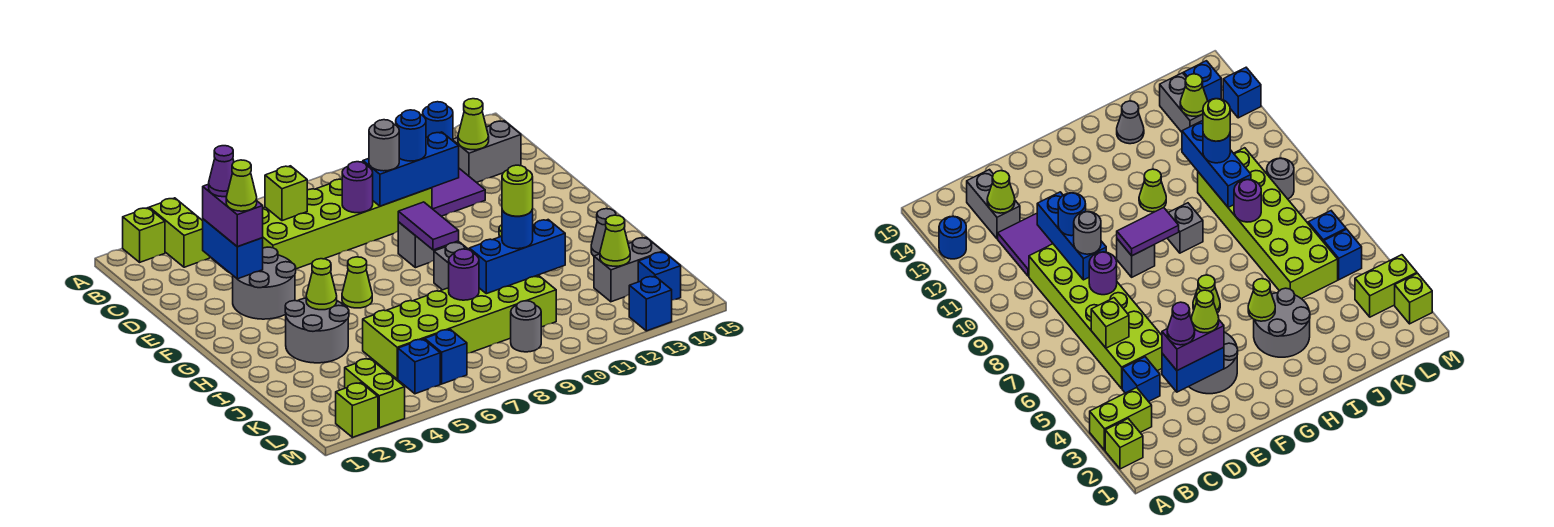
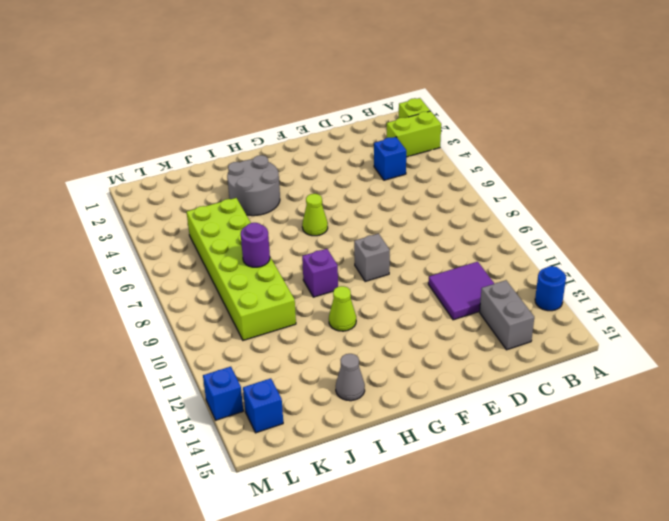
purple 1x1 brick [302,249,338,297] -> grey 1x1 brick [434,242,469,290]
none -> lime 2x6 brick [263,179,432,269]
none -> grey 2x2 round brick [233,247,296,319]
none -> grey 1x2 brick [594,237,663,302]
none -> lime 1x2 brick [345,358,405,428]

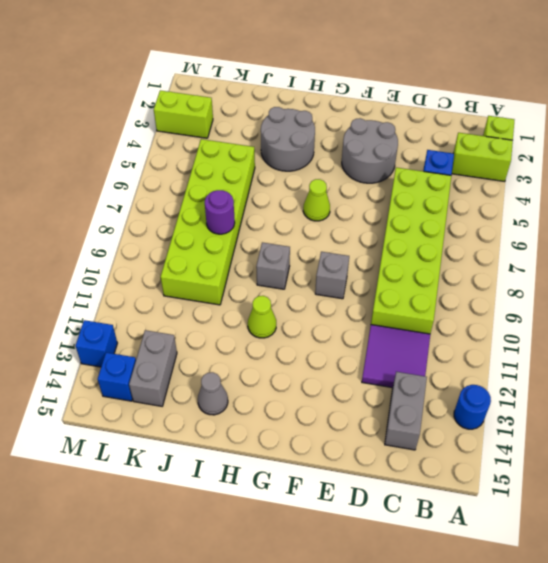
none -> blue 1x1 brick [398,339,440,394]
none -> blue 1x1 brick [425,329,467,384]
none -> grey 1x1 round brick [511,301,541,352]
none -> lime 1x1 brick [336,383,378,437]

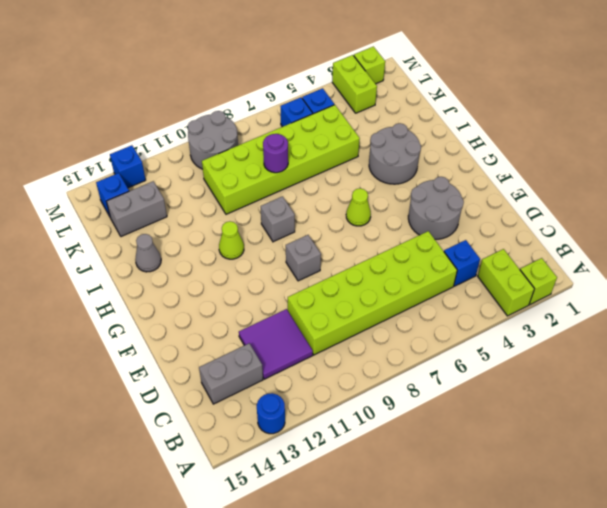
grey 2x2 round brick [188,111,238,169] -> grey 1x1 round brick [511,301,541,352]
none -> lime 1x1 brick [265,166,307,221]
none -> lime 1x1 cone [458,99,489,150]
none -> blue 1x2 brick [203,219,263,279]
none -> purple 1x1 round brick [342,162,373,213]

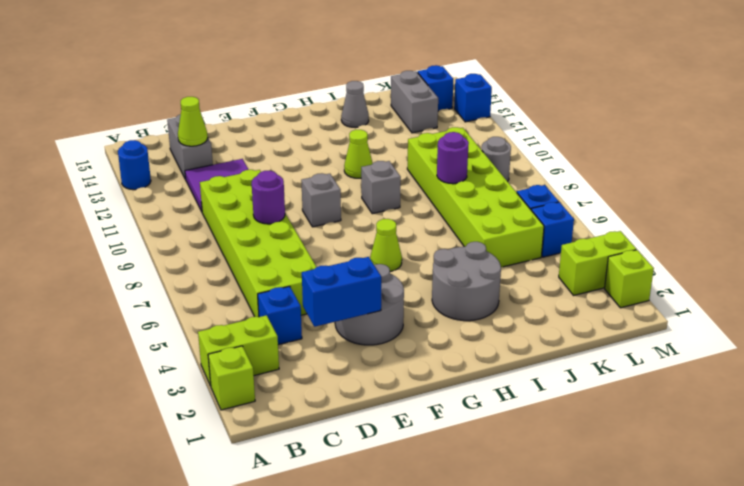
none -> lime 1x1 brick [265,166,307,221]
none -> blue 1x3 brick [363,132,459,206]
none -> purple 1x2 tile [398,202,459,250]
none -> lime 1x1 cone [306,259,337,310]

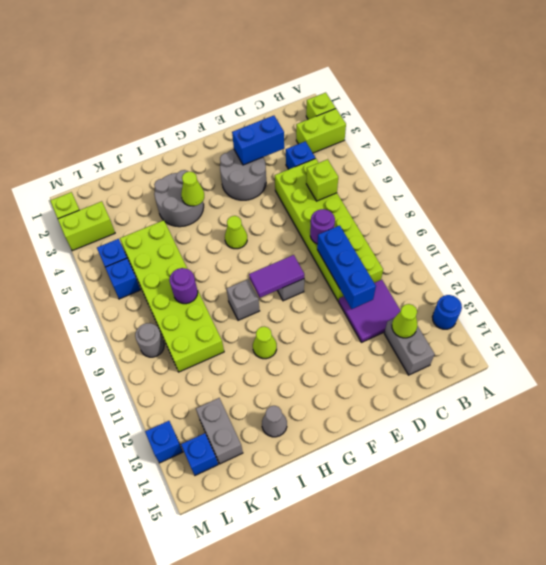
none -> blue 1x3 brick [469,220,565,294]
none -> lime 1x1 cone [600,215,630,266]
none -> purple 1x2 brick [203,184,263,247]
none -> grey 1x1 round brick [369,120,399,171]

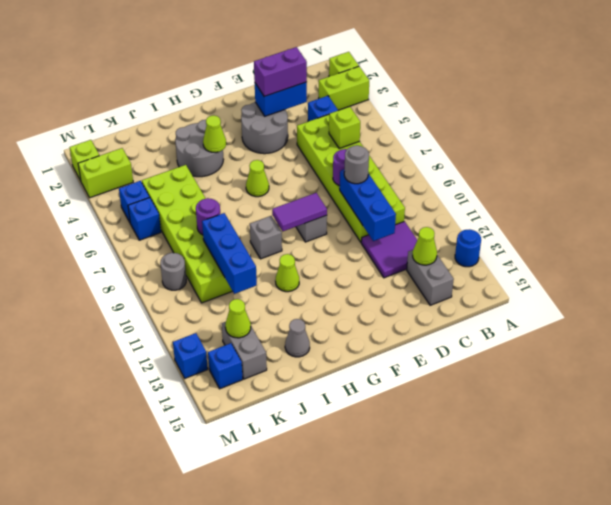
none -> blue 1x1 round brick [396,110,426,161]
none -> blue 1x1 round brick [502,209,533,249]
none -> purple 1x1 cone [209,146,234,197]
none -> lime 1x1 cone [226,160,257,211]

